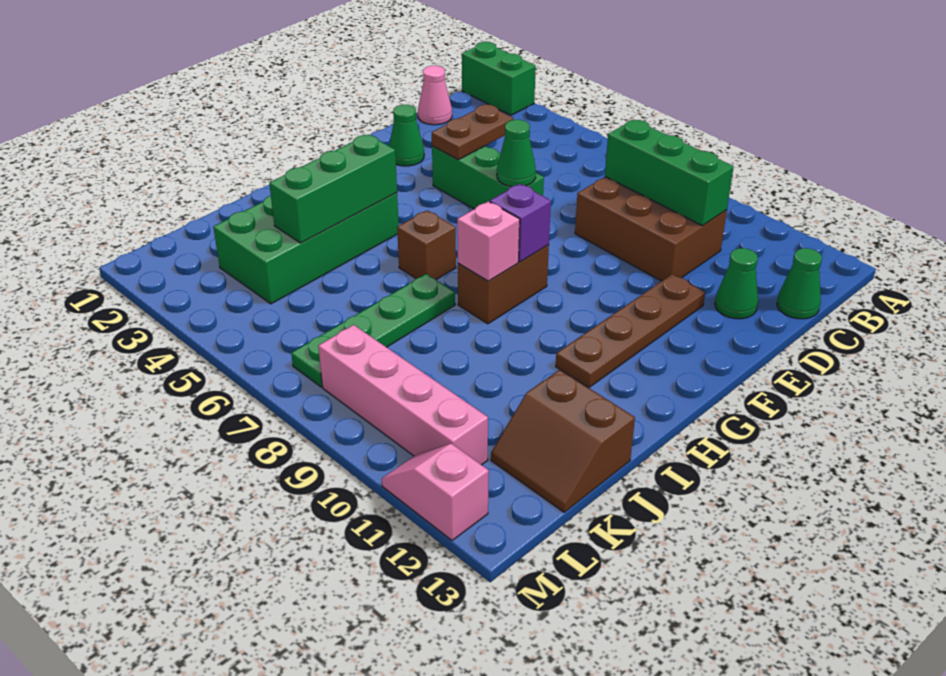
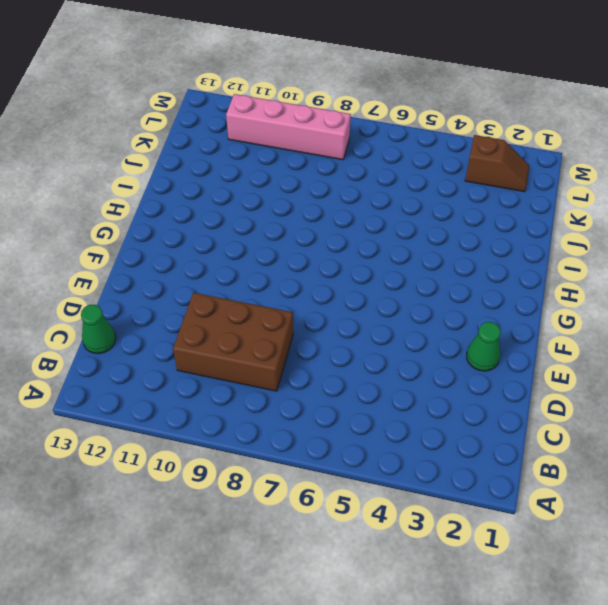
brown 1x2 slope [465,135,529,192] -> none
none -> green 1x2 brick [462,42,536,115]
none -> pink 1x1 cone [418,66,452,125]
none -> green 1x1 cone [715,248,758,319]

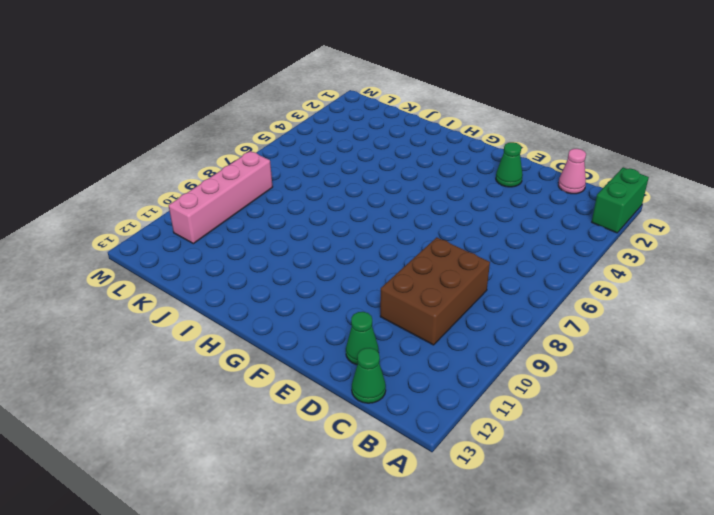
none -> green 1x3 brick [432,146,544,209]
none -> brown 1x4 plate [556,274,705,388]
none -> brown 1x2 brick [458,245,549,324]

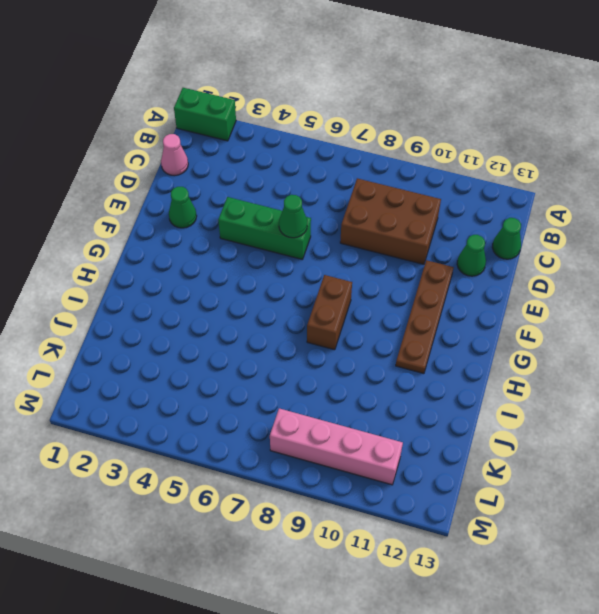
none -> green 2x4 brick [213,193,399,304]
none -> brown 1x1 brick [397,210,456,280]
none -> green 1x4 plate [291,274,455,387]

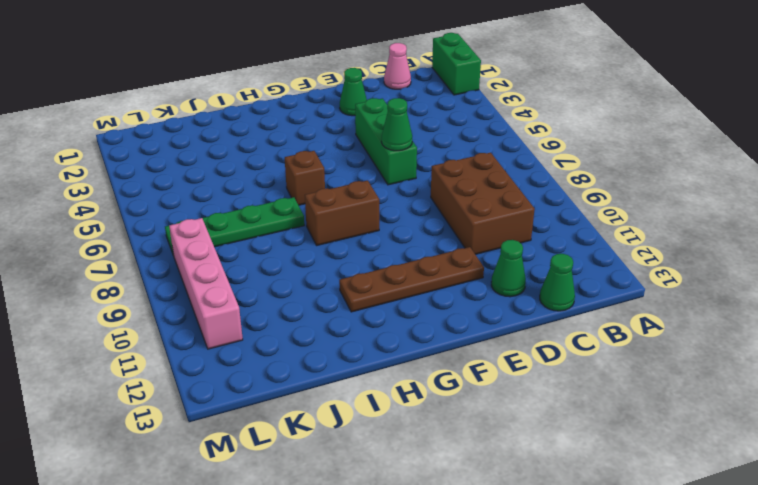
none -> green 2x4 brick [213,193,399,304]
none -> brown 2x2 slope [491,370,635,512]
none -> pink 1x2 slope [382,444,489,540]

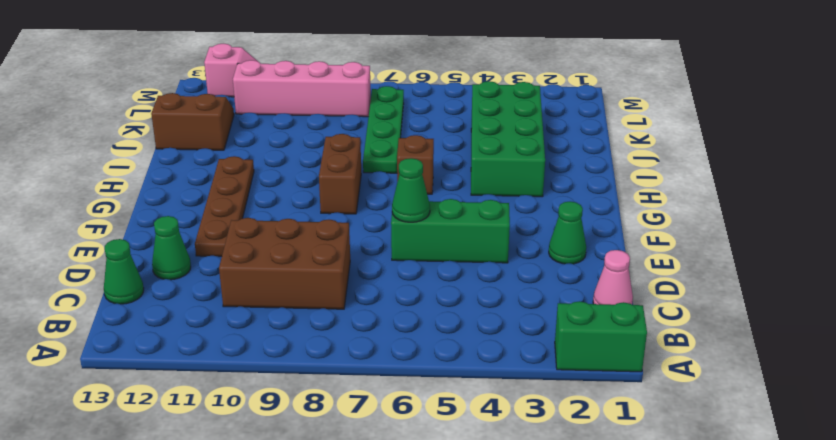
none -> green 1x3 brick [605,120,734,226]
none -> brown 1x2 plate [432,105,513,160]
none -> purple 1x1 brick [490,184,551,262]

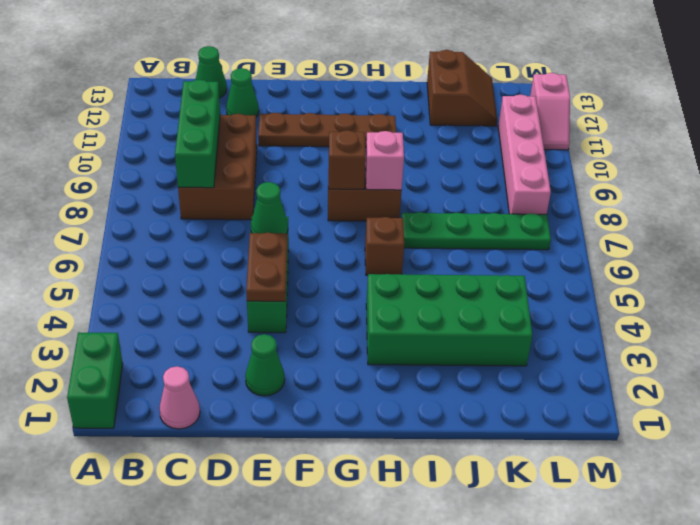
brown 1x2 plate [246,233,287,301] -> brown 1x2 plate turned to [432,105,513,160]
brown 1x1 brick [328,130,366,189] -> purple 1x1 brick [490,184,551,262]
none -> green 1x3 brick [269,135,397,243]

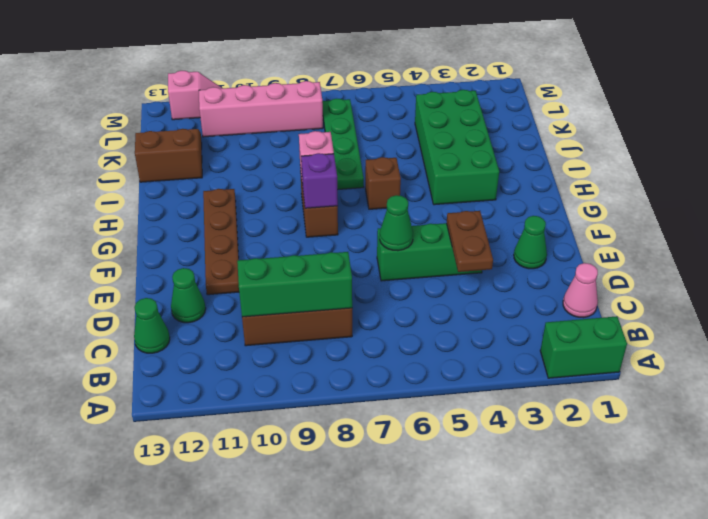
none -> green 1x3 brick [269,135,397,243]

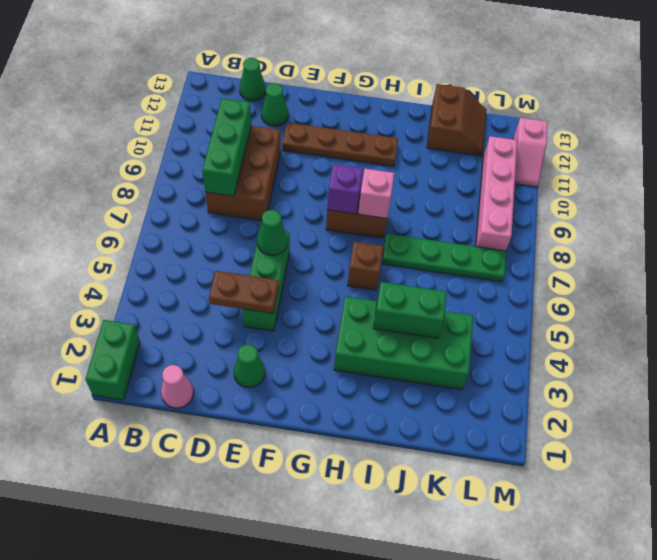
green 1x2 brick [374,282,447,338] -> green 1x3 brick [269,135,397,243]

